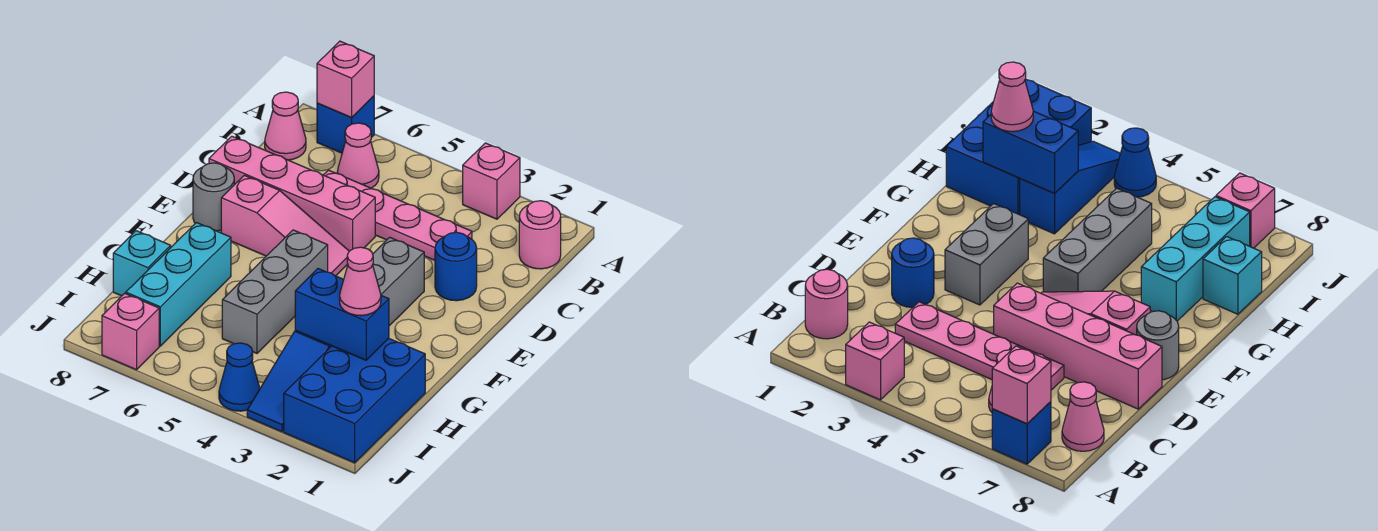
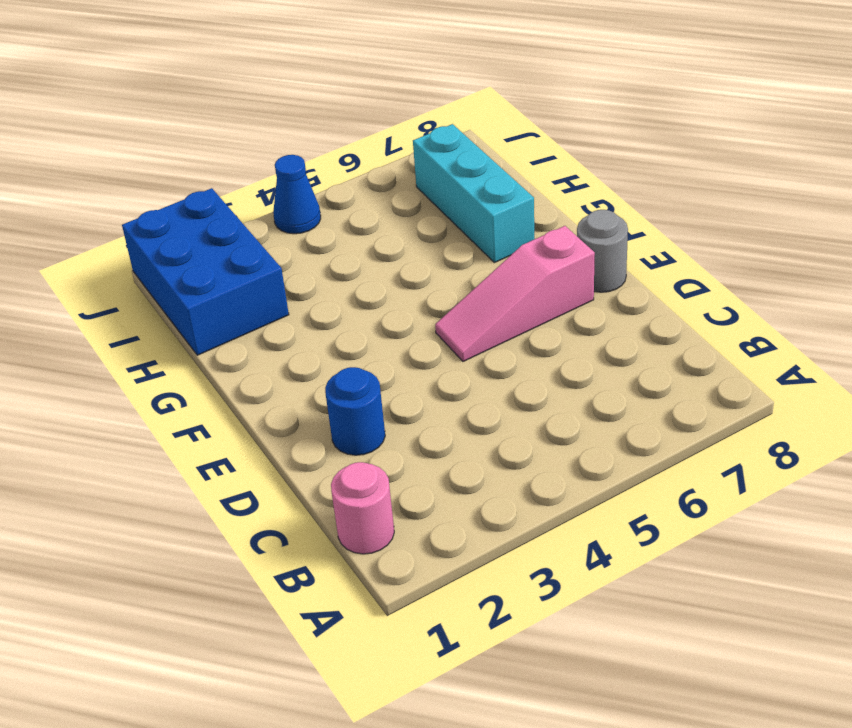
none -> pink 1x1 brick [463,143,520,219]
none -> blue 1x1 brick [317,96,374,153]
none -> pink 1x1 cone [337,123,379,188]

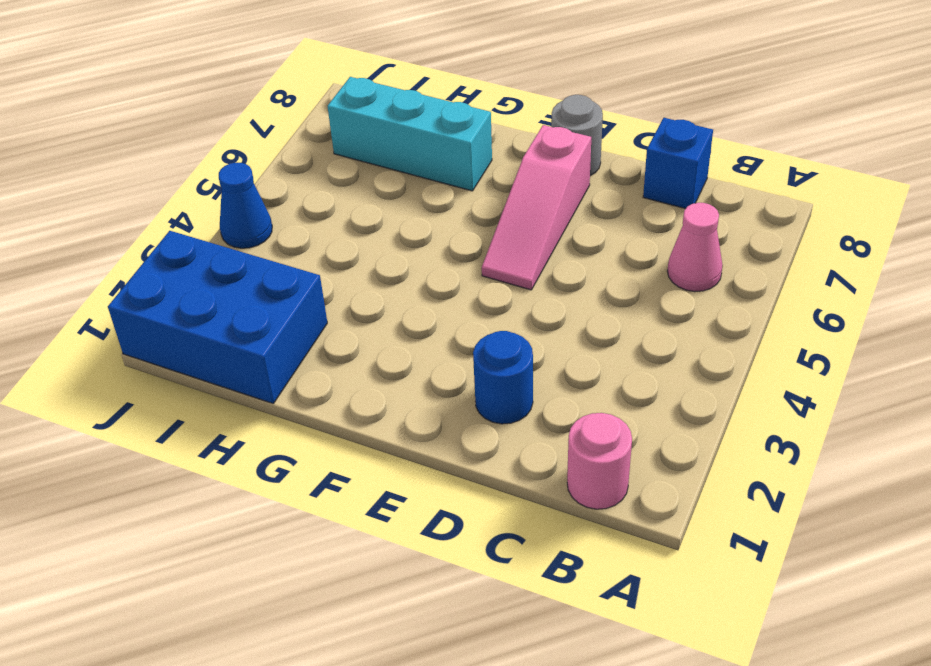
blue 1x1 brick [643,118,713,209] -> blue 1x1 brick moved to [317,96,374,153]
none -> pink 1x1 brick [463,143,520,219]
none -> pink 1x1 cone [265,92,306,160]
none -> pink 1x4 plate [324,170,472,260]

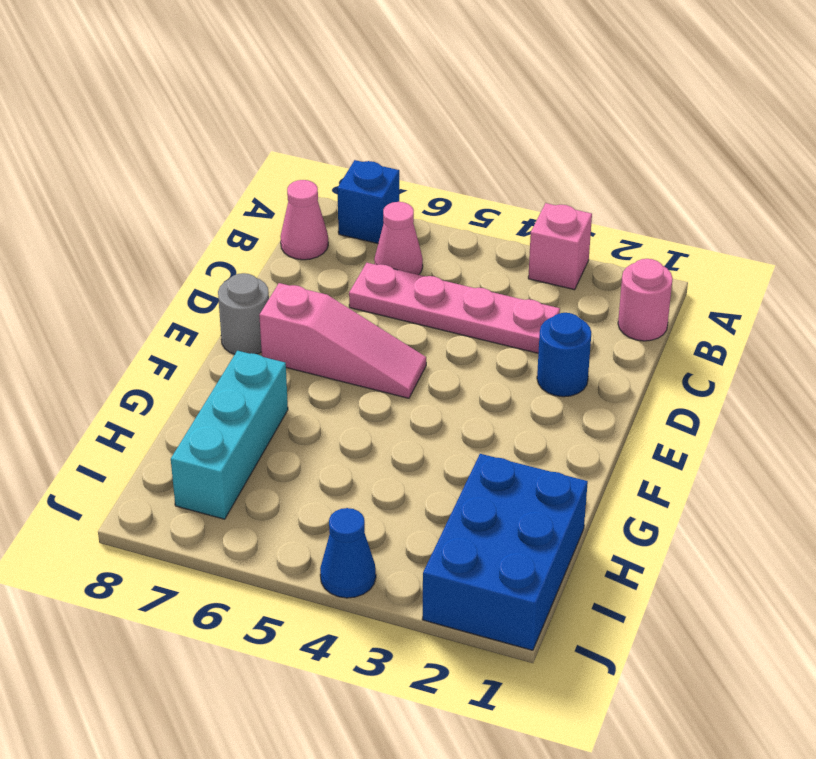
none -> pink 1x4 brick [209,136,375,251]
none -> grey 1x2 brick [373,237,424,326]
none -> grey 1x3 brick [222,230,328,353]

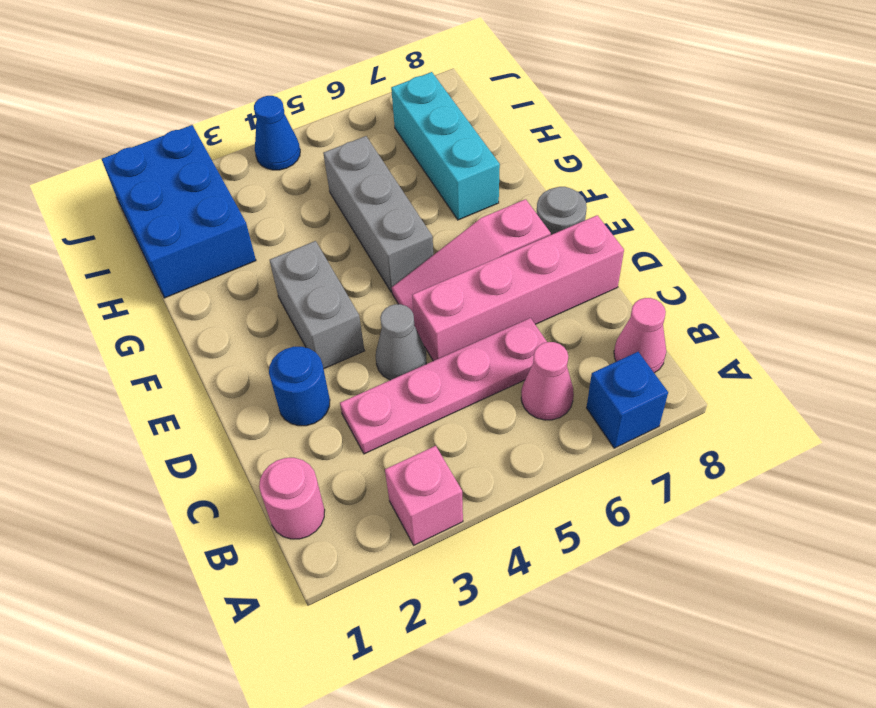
grey 1x1 cone [376,304,426,380] -> none
none -> blue 1x3 slope [247,330,331,432]
none -> cyan 1x1 brick [113,231,171,296]
none -> pink 1x1 brick [102,293,159,370]

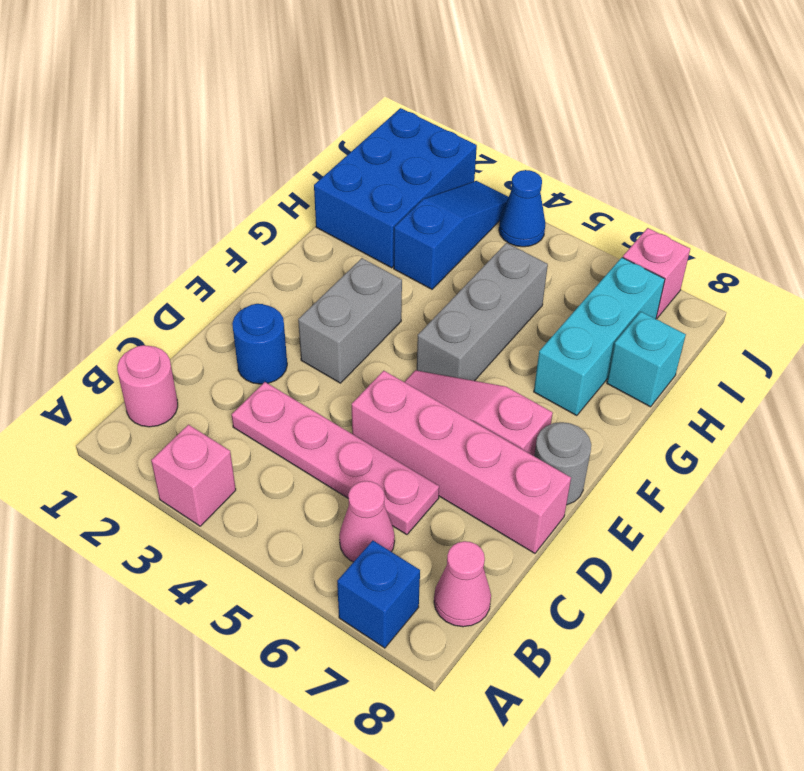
none -> pink 1x1 brick [317,41,374,117]
none -> blue 1x2 brick [295,269,389,360]
none -> pink 1x1 cone [340,247,381,316]

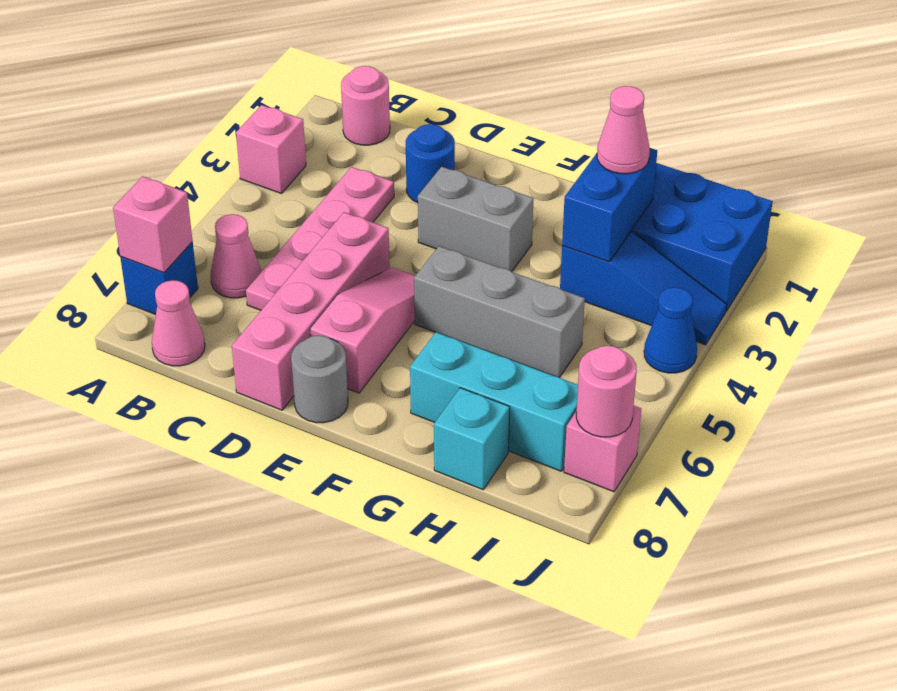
pink 1x1 round brick [576,346,637,437] -> none

